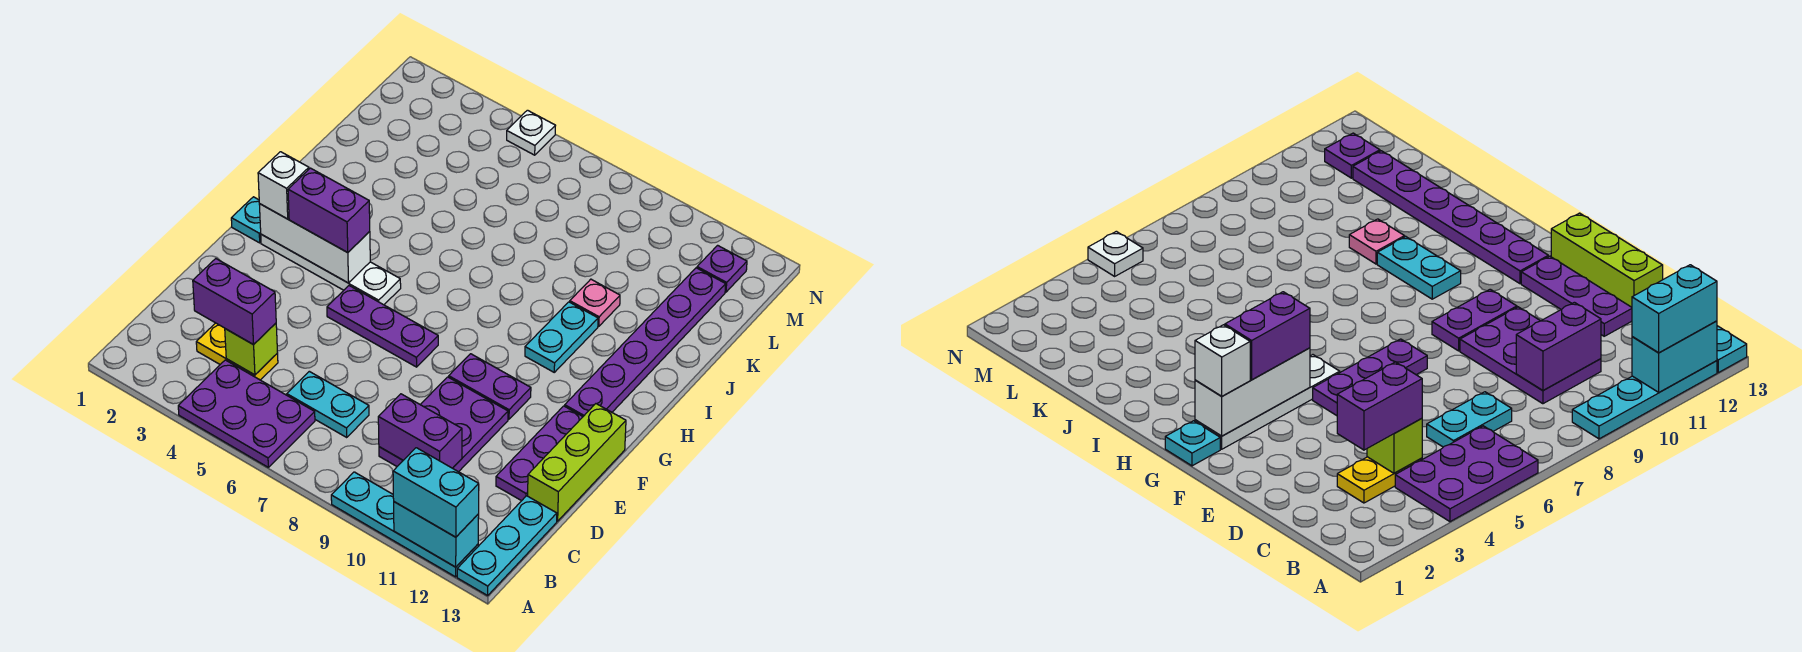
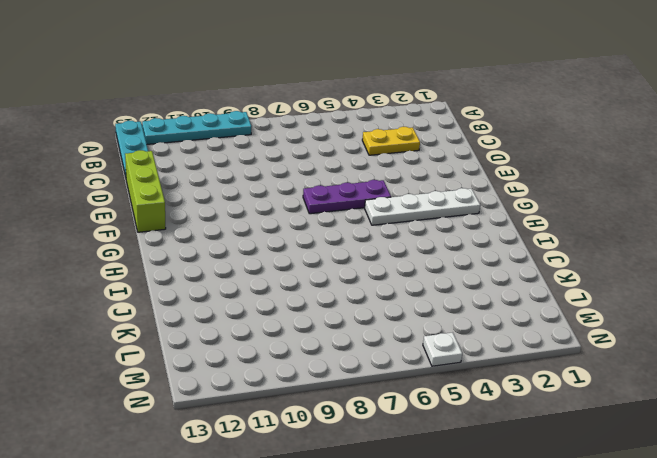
none -> purple 2x3 plate [178,360,315,467]
none -> cyan 1x2 plate [287,371,369,437]
none -> purple 2x3 plate [379,377,508,472]

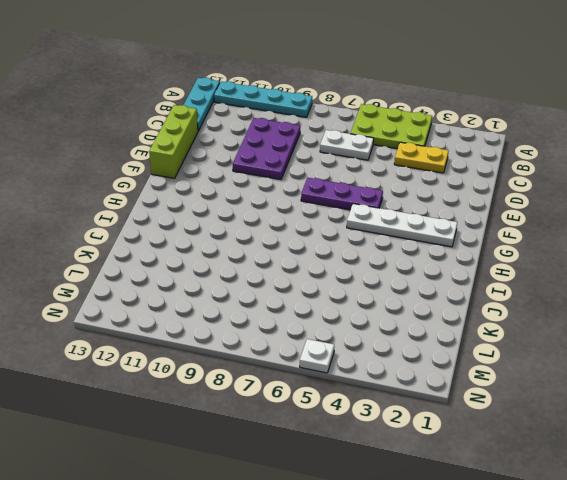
lime 2x3 plate [350,104,432,149] -> purple 2x3 plate [178,360,315,467]
white 1x2 plate [320,130,374,160] -> cyan 1x2 plate [287,371,369,437]
none -> purple 1x3 plate [496,406,583,501]
none -> purple 1x2 plate [449,354,531,419]
none -> cyan 1x1 plate [231,197,261,243]

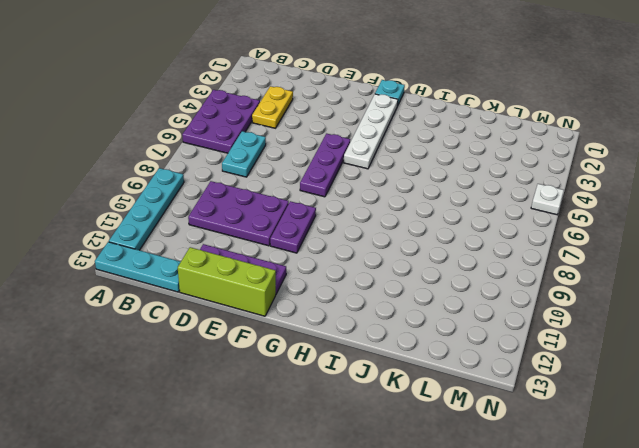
none -> purple 1x6 plate [565,268,726,416]
none -> cyan 1x2 plate [525,302,598,372]
none -> pink 1x1 plate [570,279,620,326]

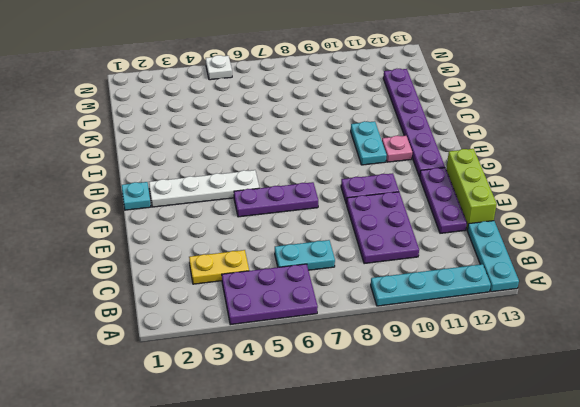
pink 1x1 plate [382,136,412,162] -> pink 1x1 plate moved to [570,279,620,326]
none -> purple 1x1 plate [697,245,747,292]
none -> cyan 1x2 brick [394,502,479,567]
none -> lime 1x1 brick [225,323,278,375]

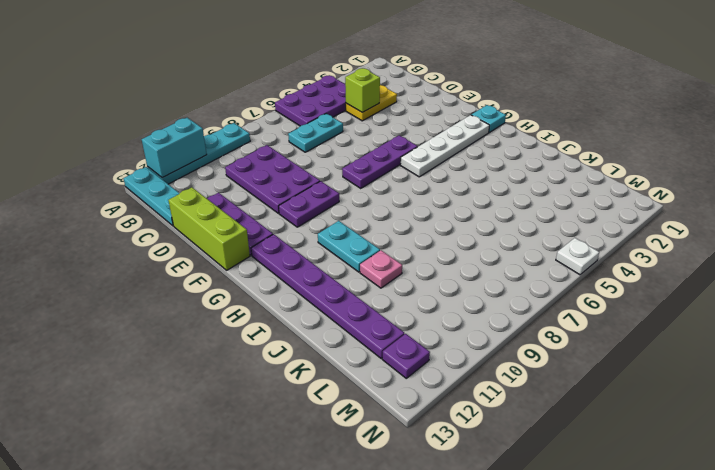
none -> purple 1x2 brick [378,394,462,468]
none -> white 1x3 brick [259,204,370,283]
none -> cyan 1x2 brick [393,448,479,537]

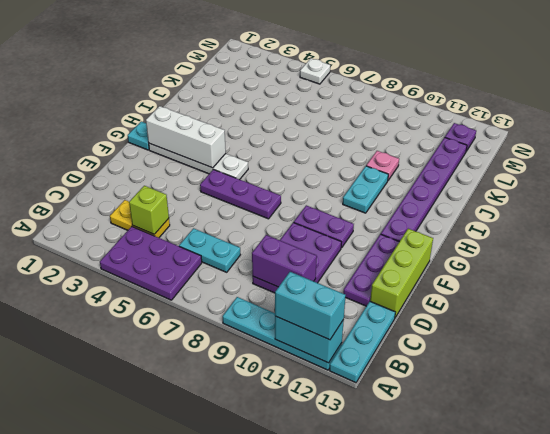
none -> purple 1x2 brick [193,259,276,345]
none -> white 1x1 brick [258,152,309,219]
none -> purple 1x2 brick [288,168,370,253]

